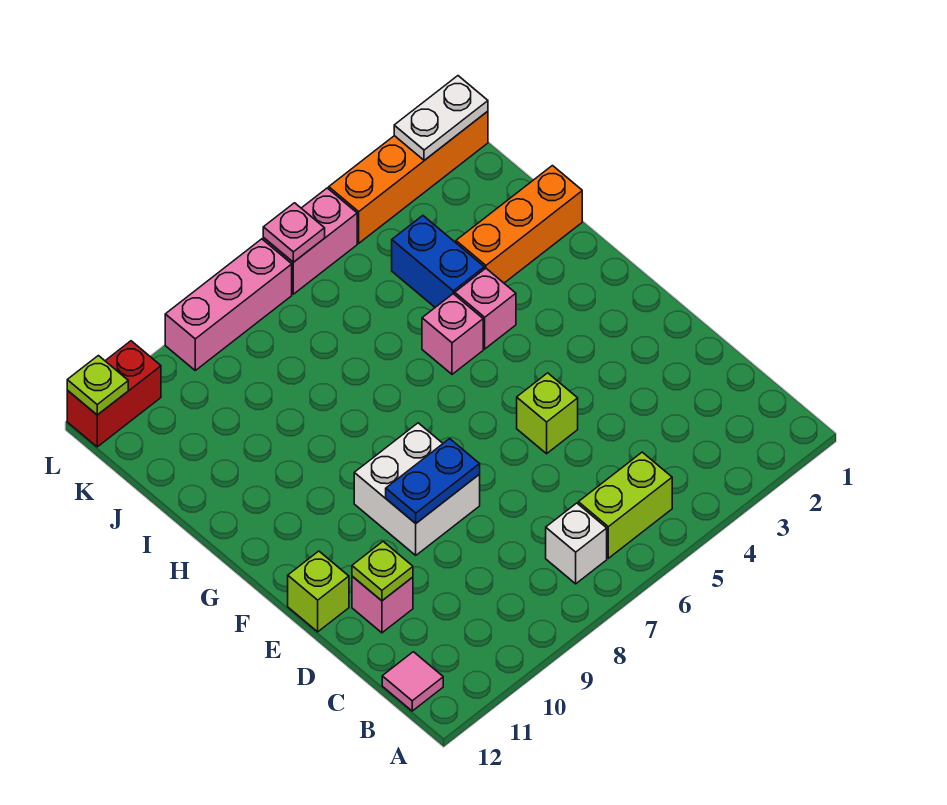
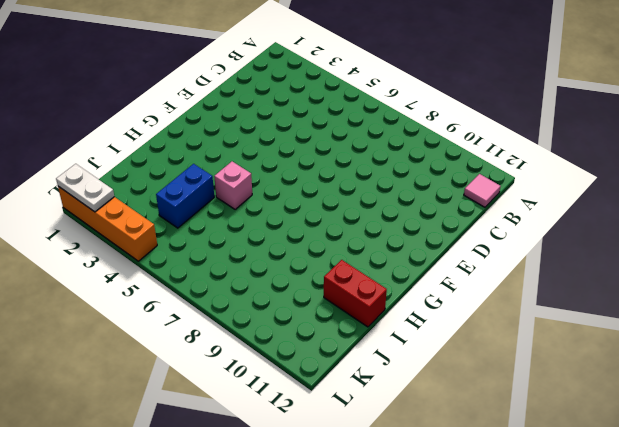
red 1x2 brick [324,260,387,327] -> red 1x2 brick moved to [67,341,161,447]
none -> lime 1x2 brick [578,452,672,558]
none -> white 1x1 brick [546,503,607,584]
none -> pink 1x1 brick [352,576,413,633]

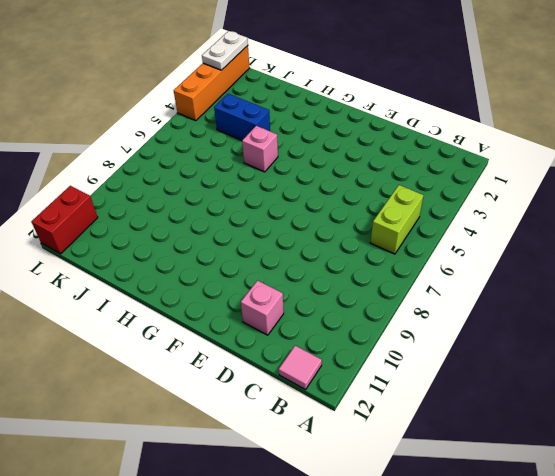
none -> white 1x1 brick [546,503,607,584]
none -> lime 1x1 brick [517,373,578,454]
none -> white 2x2 brick [354,423,480,555]

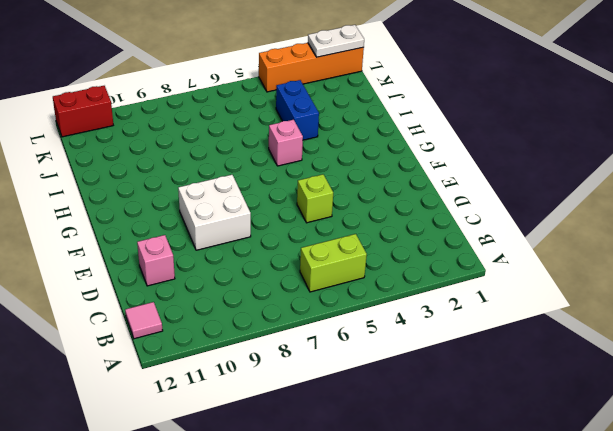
none -> white 1x1 brick [546,503,607,584]
none -> lime 1x1 brick [288,551,349,632]
none -> pink 1x1 brick [455,268,516,349]

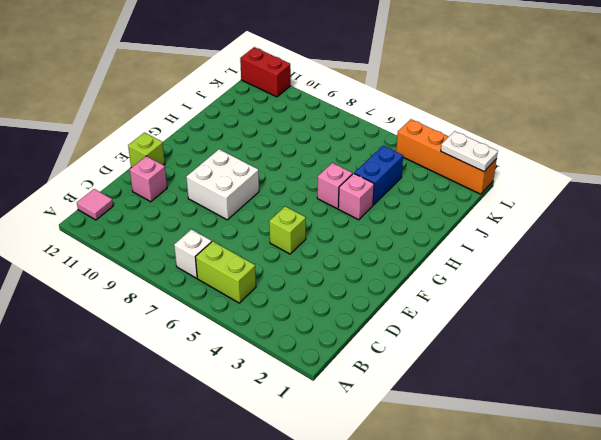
none -> orange 1x3 brick [456,166,582,283]
none -> pink 1x2 brick [263,188,357,294]
none -> pink 1x3 brick [165,239,292,370]

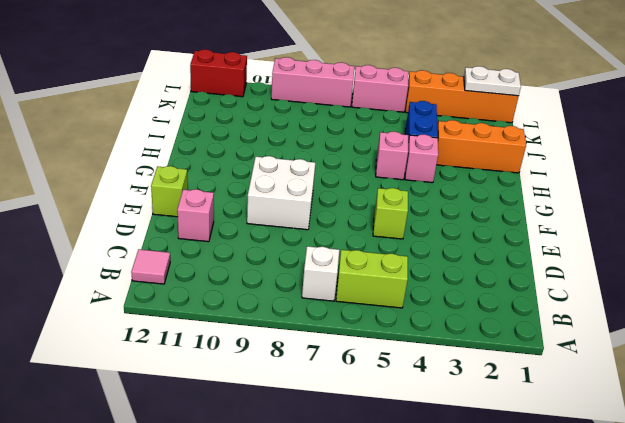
none -> lime 1x1 plate [352,542,413,601]
none -> blue 1x2 plate [386,439,480,523]
none -> pink 1x1 plate [263,203,325,262]

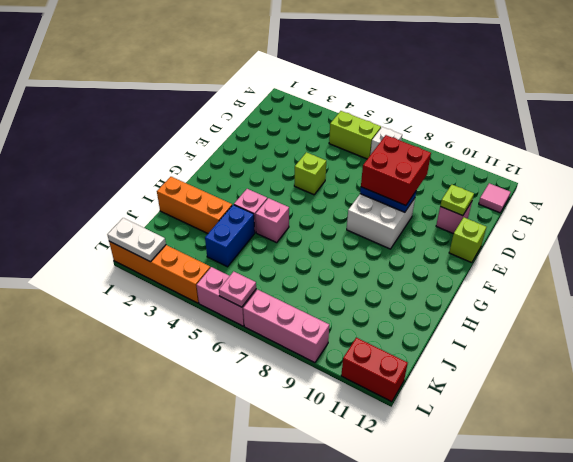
red 2x2 brick [361,135,431,206] -> none
none -> lime 1x1 plate [67,356,128,415]

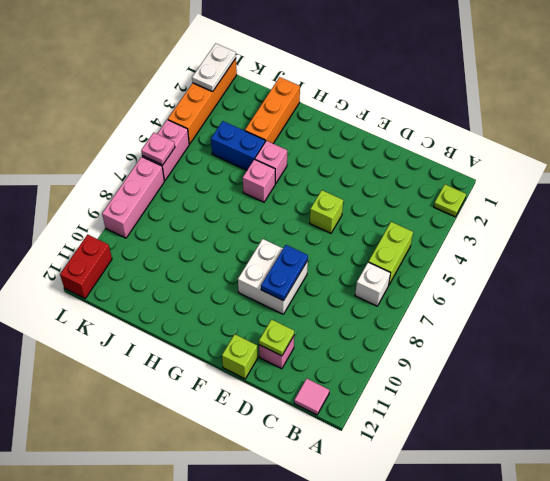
lime 1x1 plate [434,185,466,217] -> lime 1x1 plate moved to [67,356,128,415]

